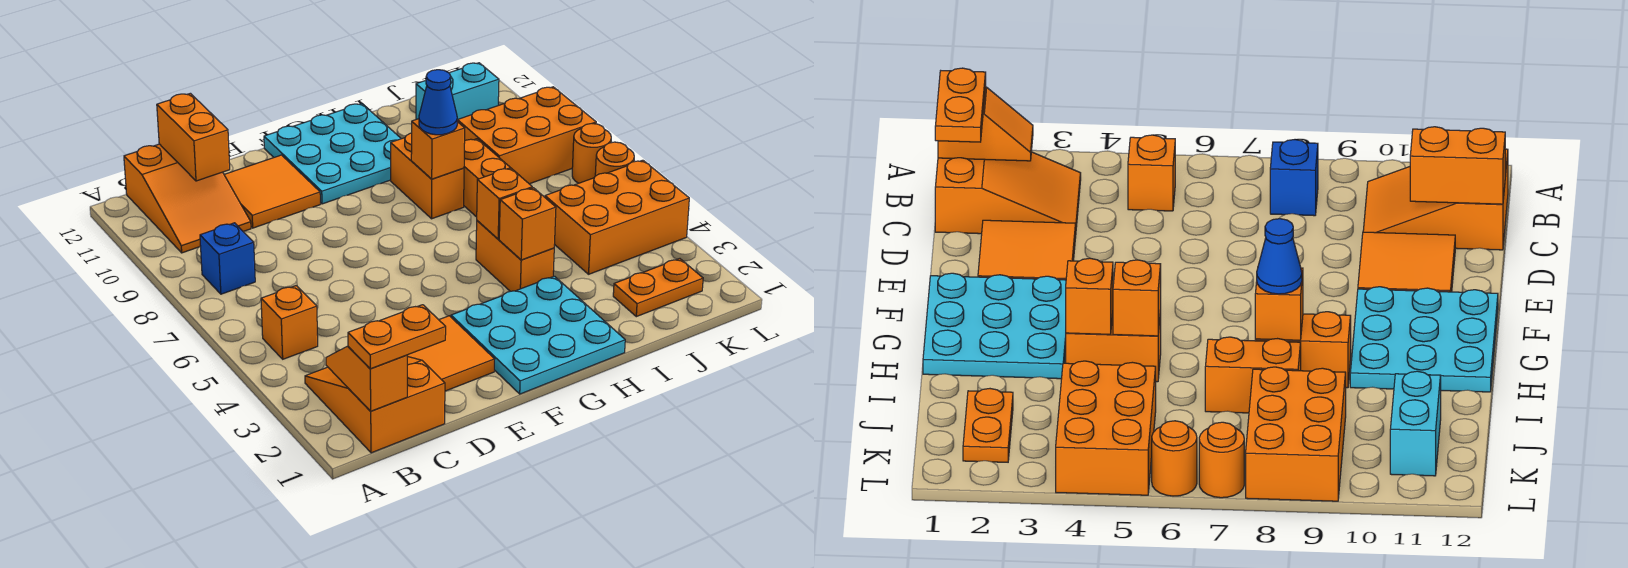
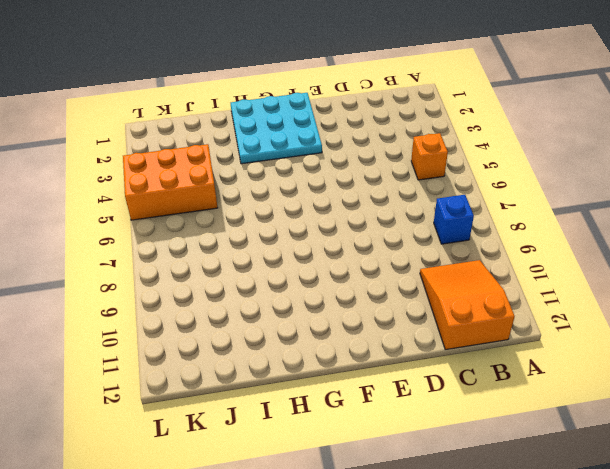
none -> orange 2x3 slope [305,356,445,453]
none -> orange 2x2 tile [407,316,495,391]
none -> orange 2x2 tile [224,155,320,228]

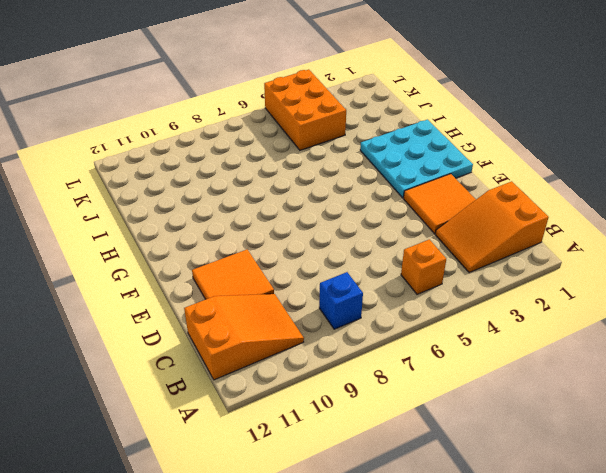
none -> cyan 3x3 plate [264,103,401,204]
none -> orange 1x2 brick [476,221,554,291]
none -> orange 1x2 brick [391,133,464,219]

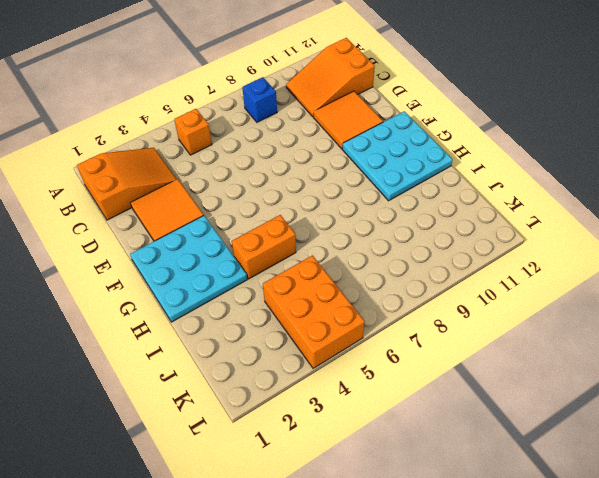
none -> orange 1x2 brick [391,133,464,219]
none -> orange 1x2 brick [464,139,512,217]
none -> orange 1x2 plate [613,259,703,317]

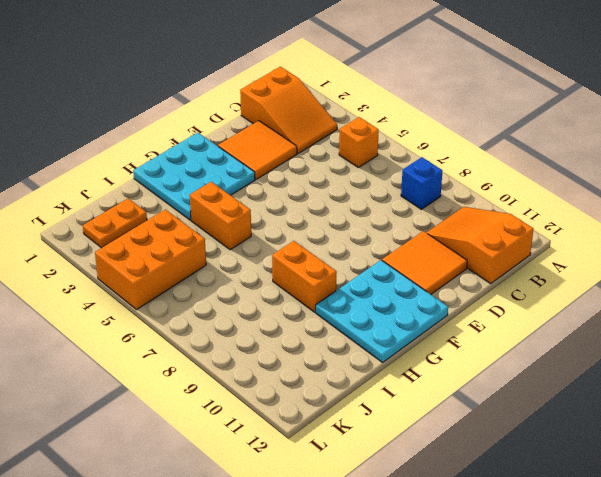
none -> orange 1x2 brick [464,139,512,217]
none -> orange 2x3 brick [457,87,596,184]
none -> cyan 1x2 brick [416,63,499,120]

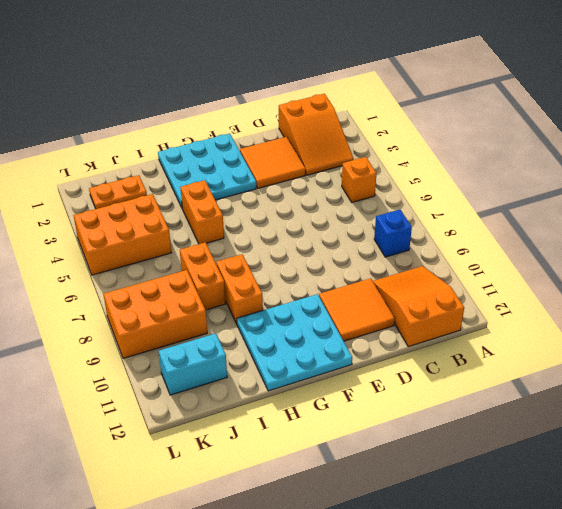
none -> orange 1x1 round brick [595,142,634,176]
none -> orange 1x1 round brick [572,123,611,183]
none -> orange 1x2 slope [326,346,407,411]

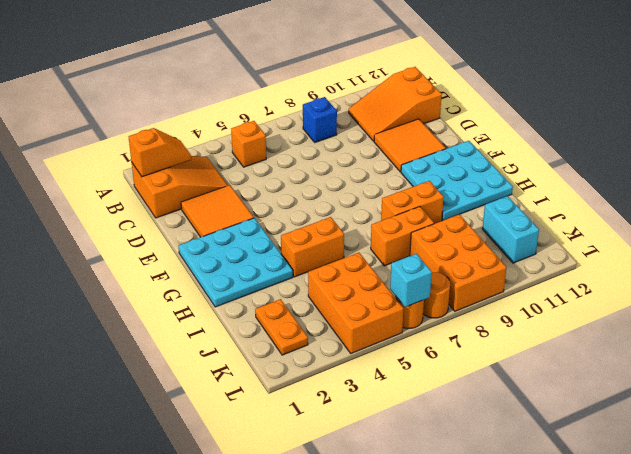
cyan 1x1 brick [390,254,432,307] -> none
none -> orange 1x2 brick [157,93,230,181]
none -> orange 1x1 brick [499,188,556,260]
none -> orange 1x1 brick [477,168,532,239]

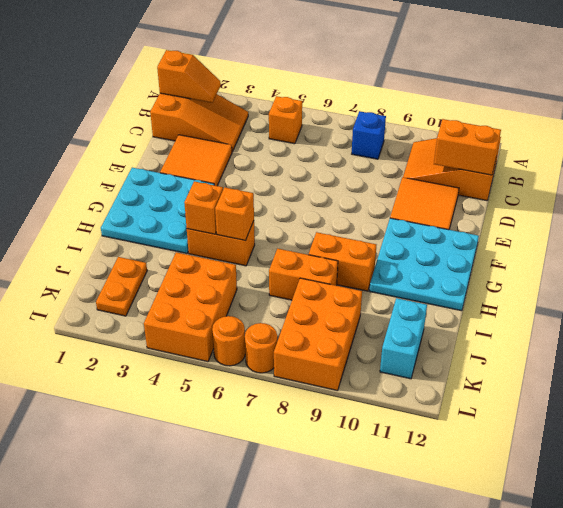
none -> orange 1x1 brick [411,119,465,179]
none -> orange 1x2 plate [348,305,446,369]
none -> blue 1x1 cone [419,70,457,135]

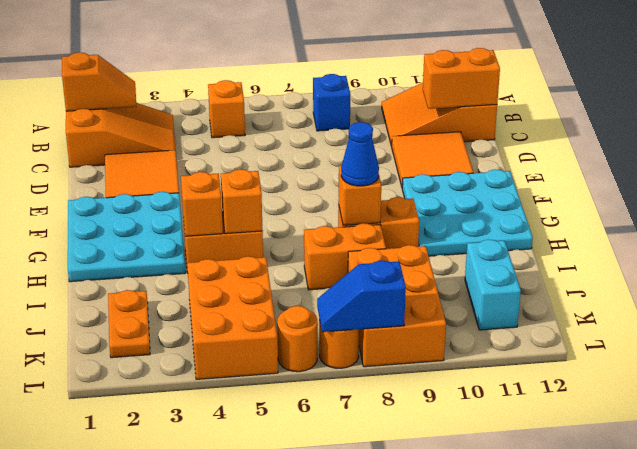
blue 1x2 slope [317,261,406,332] -> none
none -> orange 1x2 plate [348,305,446,369]

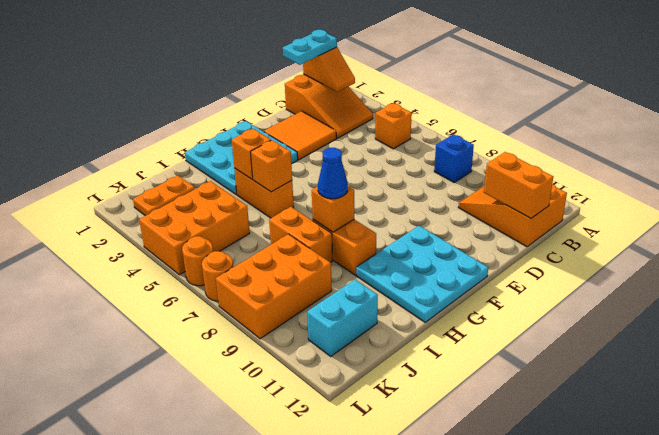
cyan 1x2 plate [283,30,337,65] -> orange 1x2 plate [348,305,446,369]
none -> orange 2x2 tile [224,155,320,228]

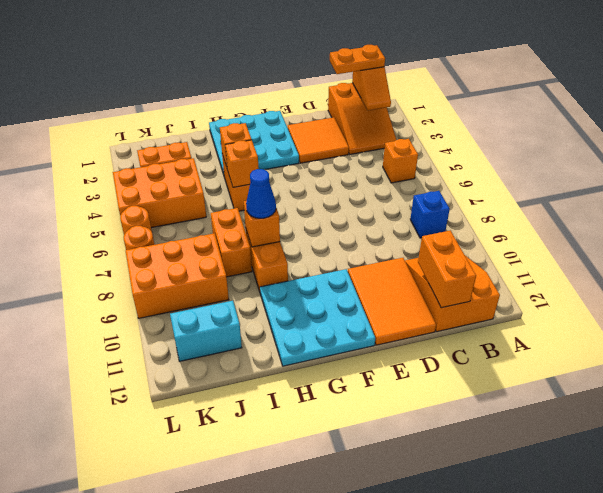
orange 2x3 tile [348,258,436,345] -> orange 2x2 tile [224,155,320,228]

